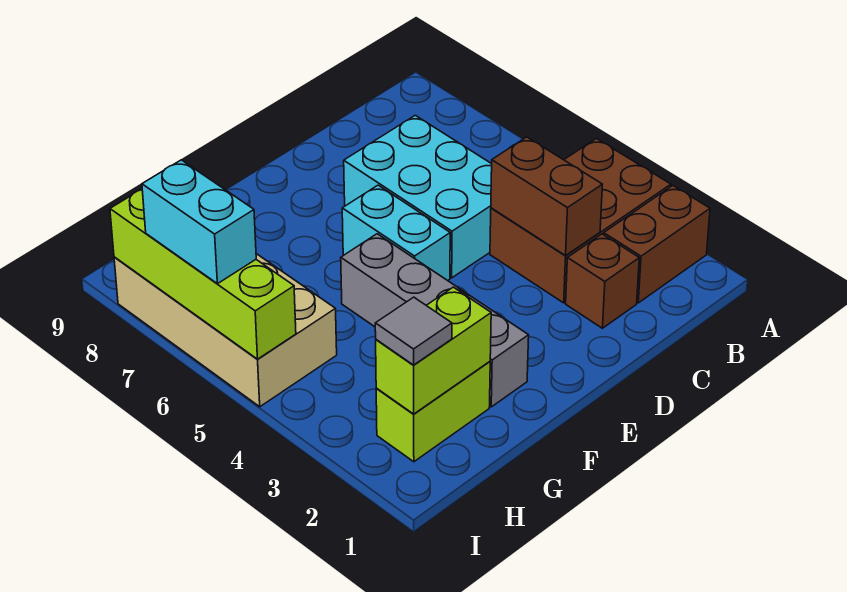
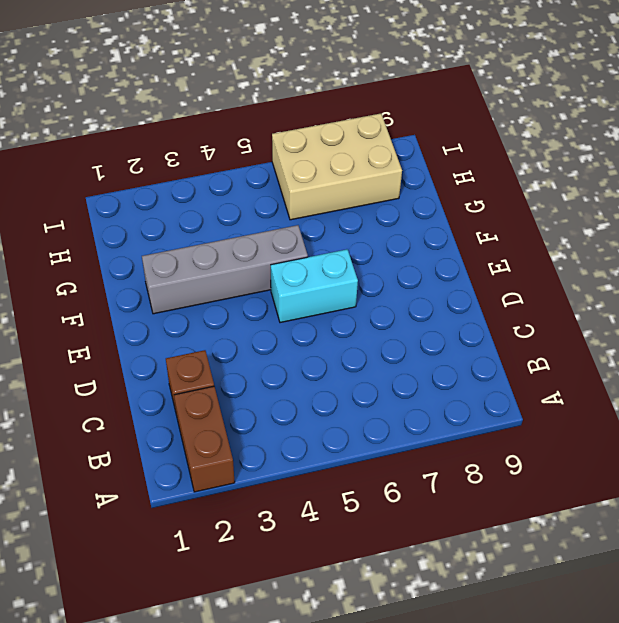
tan 2x3 brick [272,114,402,220] -> tan 2x4 brick [114,254,337,407]
none -> brown 2x3 brick [490,138,671,303]
none -> cyan 2x3 brick [344,115,492,278]
none -> lime 1x2 brick [376,362,490,462]

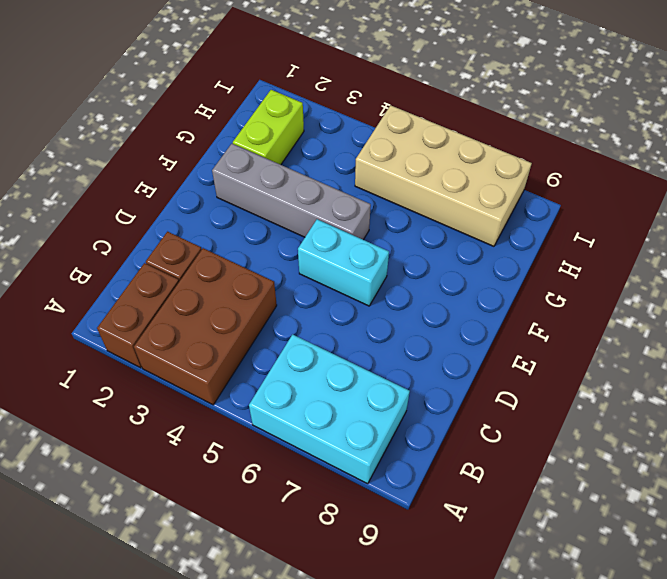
cyan 2x3 brick [249,334,410,484] -> cyan 2x3 brick moved to [344,115,492,278]
none -> brown 1x2 brick [491,137,602,256]
none -> lime 1x2 brick [376,287,491,414]
none -> lime 1x4 brick [110,189,296,359]

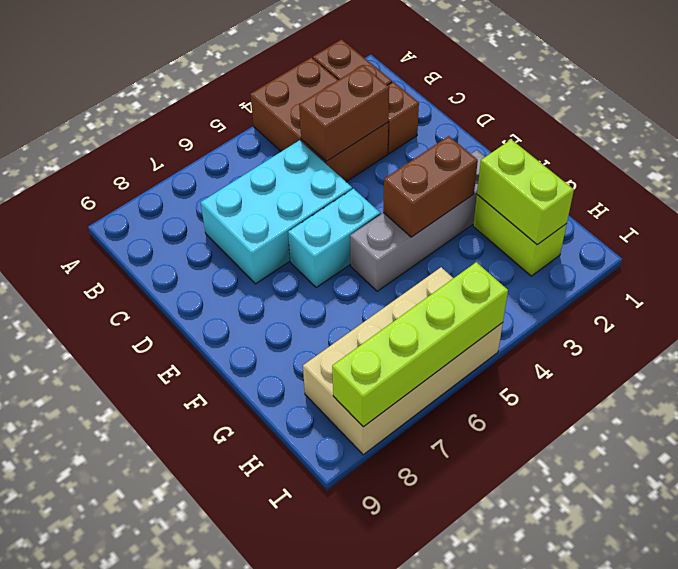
brown 1x2 brick [383,136,478,237] -> none
none -> grey 1x1 tile [375,297,452,365]
none -> cyan 1x2 brick [142,160,256,284]

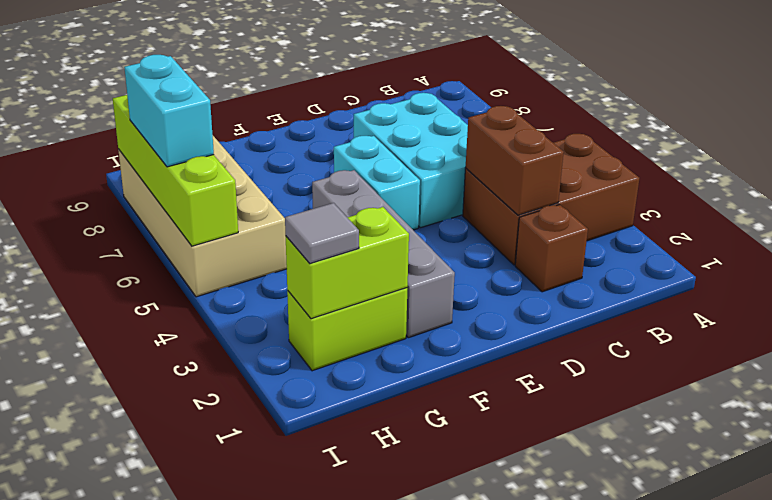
none -> brown 1x2 brick [604,186,710,303]

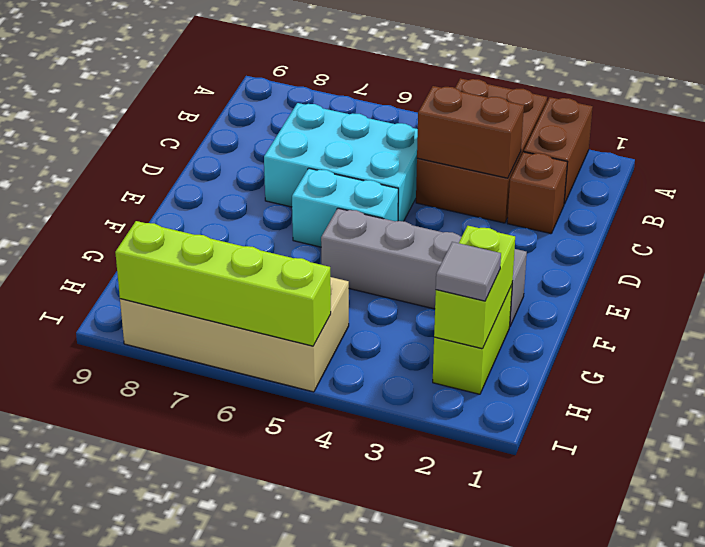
none -> cyan 1x2 brick [142,160,256,284]

